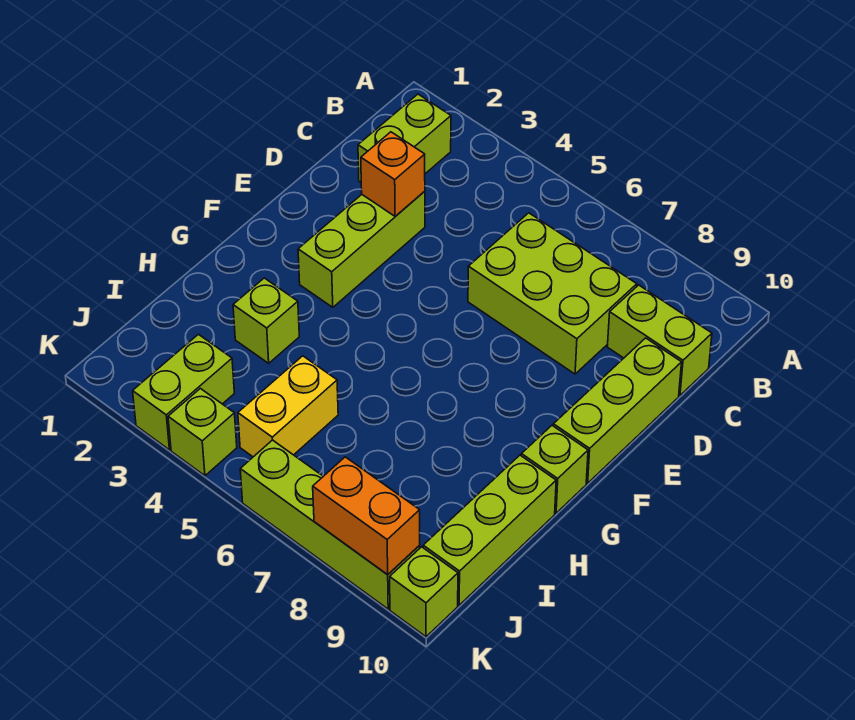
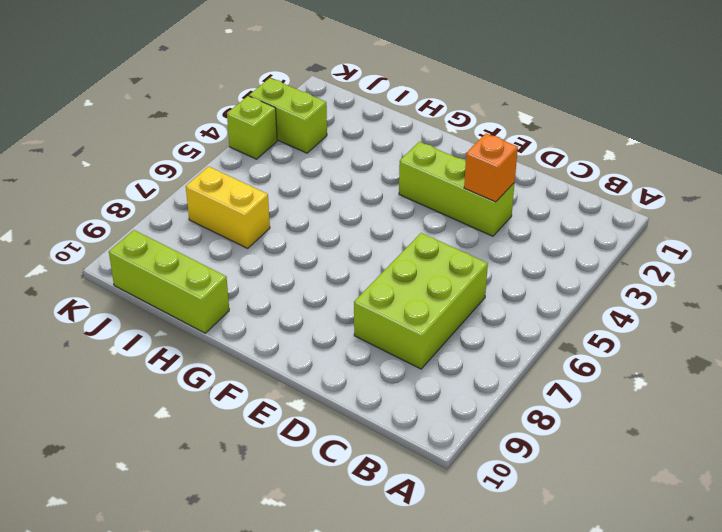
yellow 1x2 brick [186,167,270,248] -> yellow 1x2 brick moved to [238,356,338,457]
none -> lime 1x2 brick [358,94,451,182]
none -> lime 1x2 brick [607,285,712,395]
none -> lime 1x3 brick [553,338,682,483]

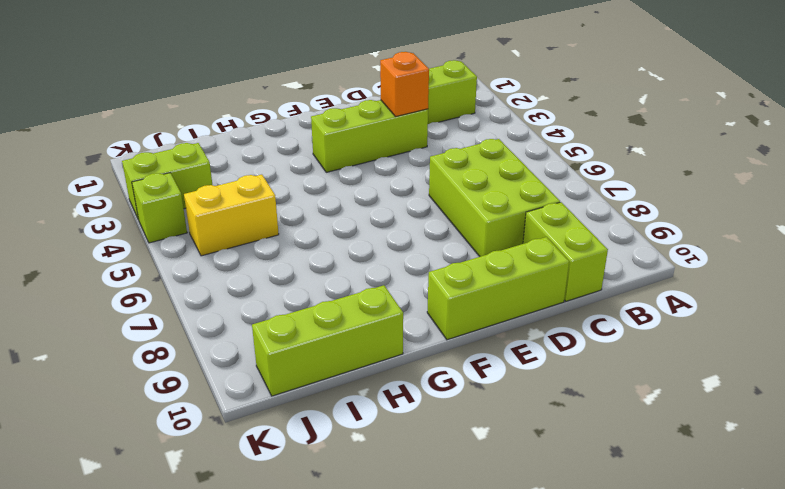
none -> lime 1x1 brick [521,426,588,513]
none -> lime 1x1 brick [233,278,299,363]
none -> lime 1x4 brick [240,440,420,609]

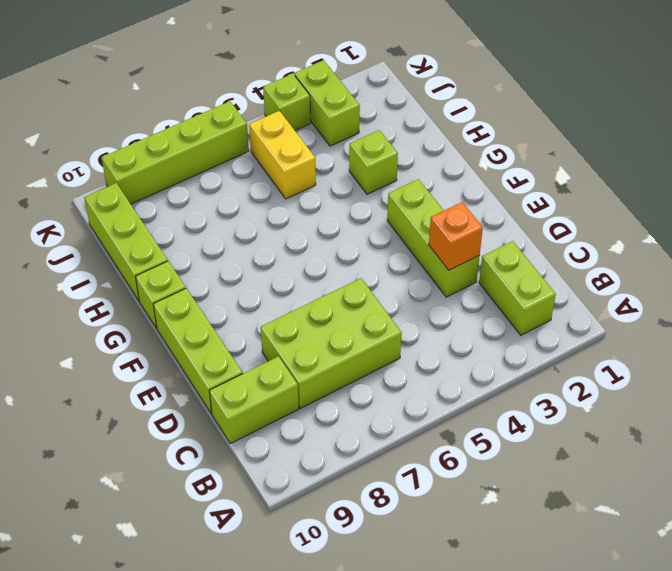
none -> lime 1x1 brick [390,547,458,637]
none -> orange 1x2 brick [313,457,420,575]

